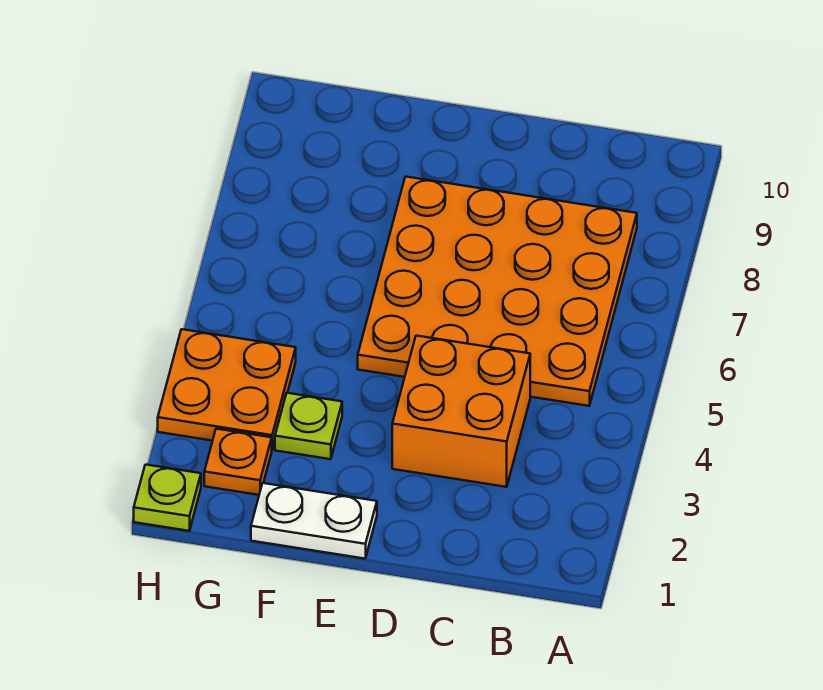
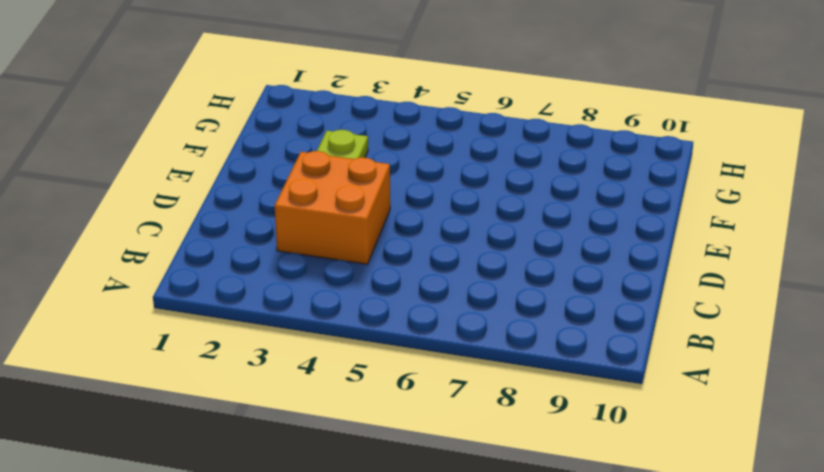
none -> orange 4x4 plate [358,177,637,406]
none -> white 1x2 plate [251,483,377,559]

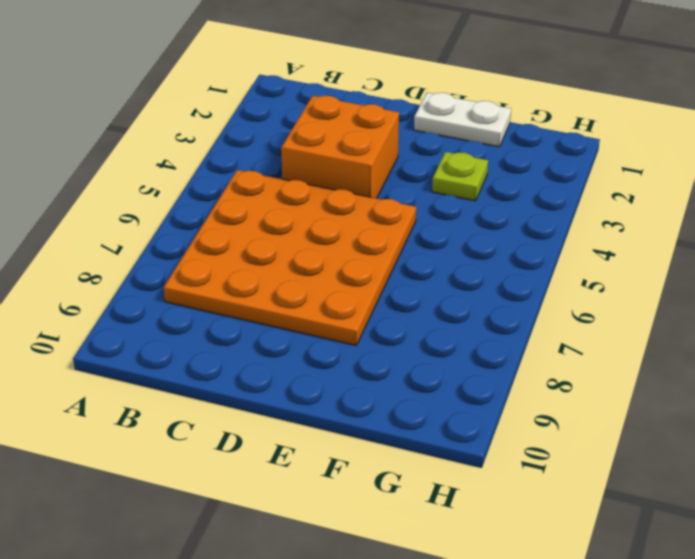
none -> orange 1x1 plate [204,429,272,495]
none -> orange 2x2 plate [158,329,296,449]

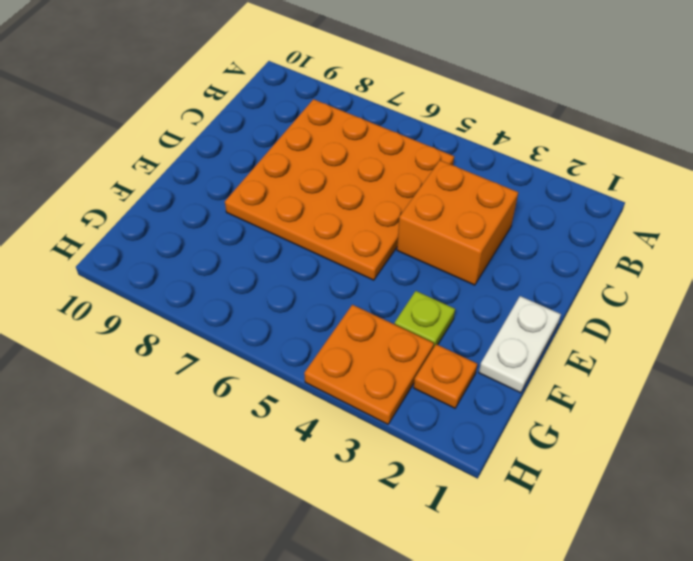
none -> lime 1x1 plate [134,465,201,531]

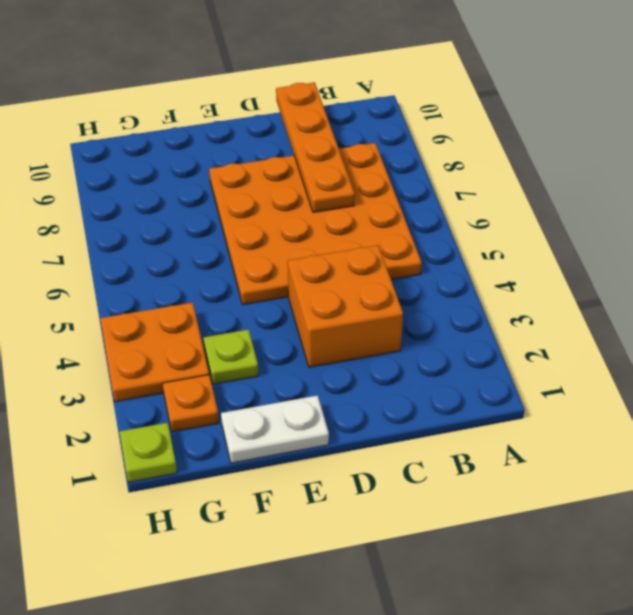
orange 1x4 plate [276,82,355,212] -> none

